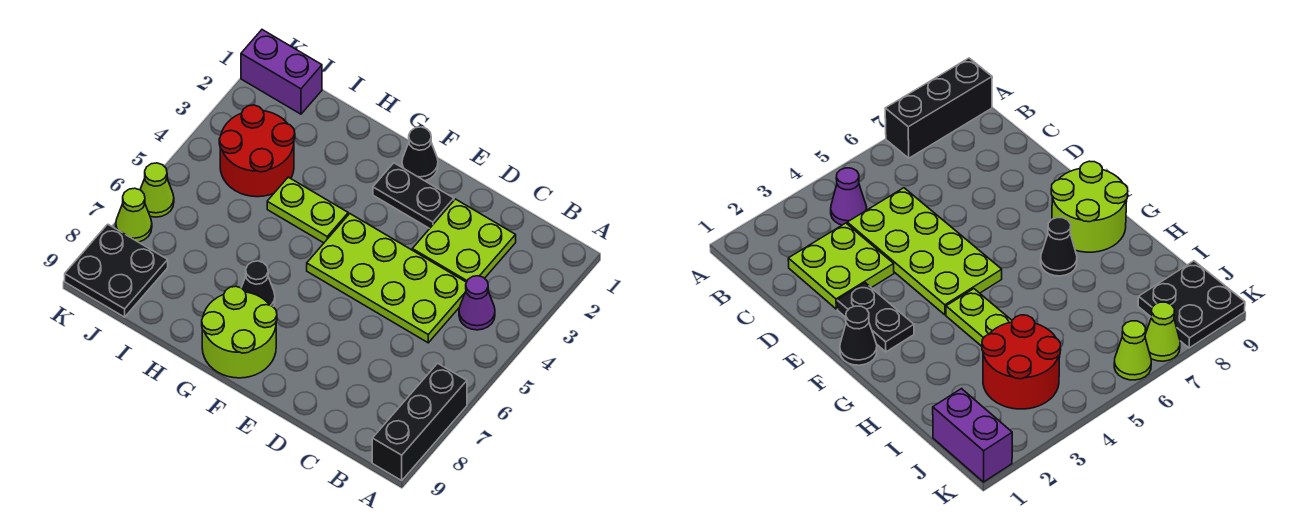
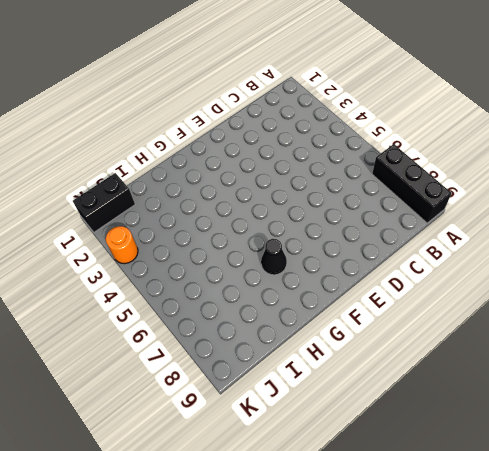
black 1x2 brick [73,173,135,232] -> purple 1x2 brick [241,30,322,114]
orange 1x1 round brick [106,226,138,264] -> none
none -> purple 1x1 cone [459,276,495,330]
none -> lime 2x2 plate [412,199,516,282]
none -> lime 2x4 plate [307,214,467,343]

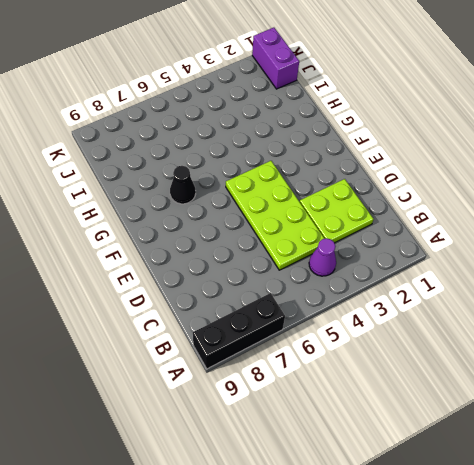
none -> black 1x2 plate [373,163,454,229]
none -> black 1x1 cone [402,127,438,181]
none -> lime 2x2 round brick [202,286,277,378]

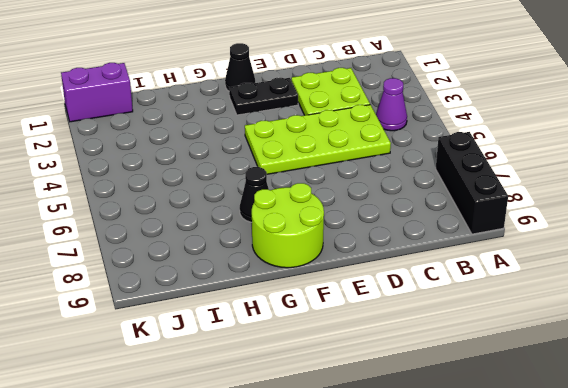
none -> lime 1x2 plate [267,177,348,243]
none -> red 2x2 round brick [219,105,295,197]
none -> black 2x2 plate [65,224,168,317]

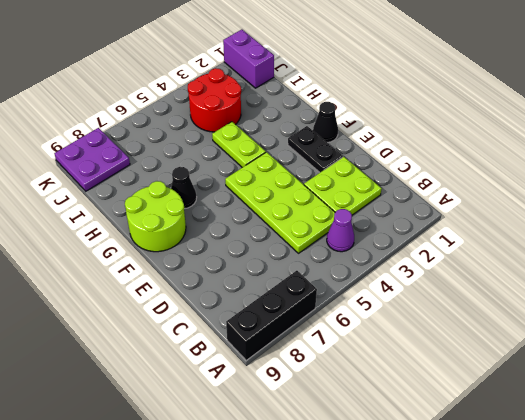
purple 2x2 plate [54,128,130,191] -> black 2x2 plate [65,224,168,317]
none -> lime 1x1 cone [140,163,174,217]
none -> lime 1x1 cone [116,188,152,242]

